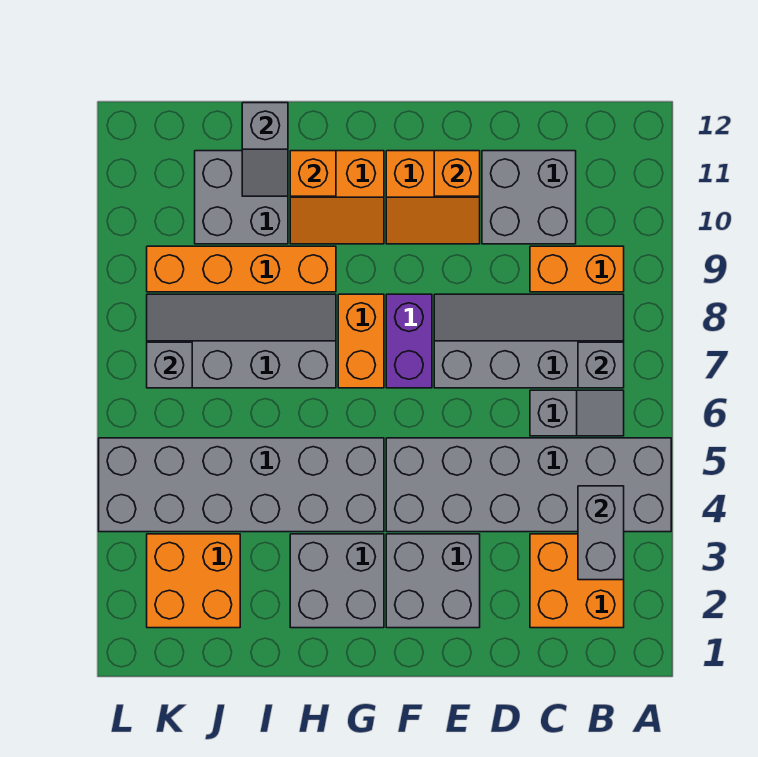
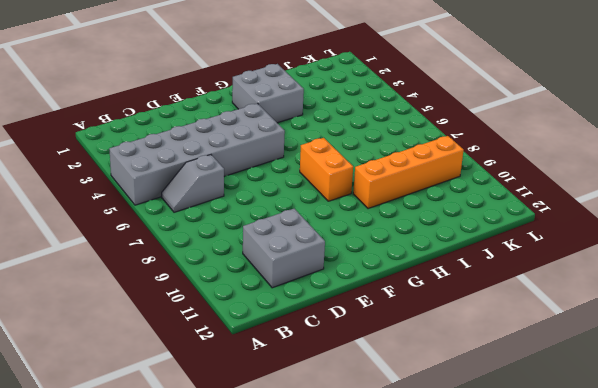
none -> orange 2x2 brick [530,534,624,628]
none -> grey 2x4 slope [434,294,624,388]
none -> orange 1x2 brick [530,246,624,292]

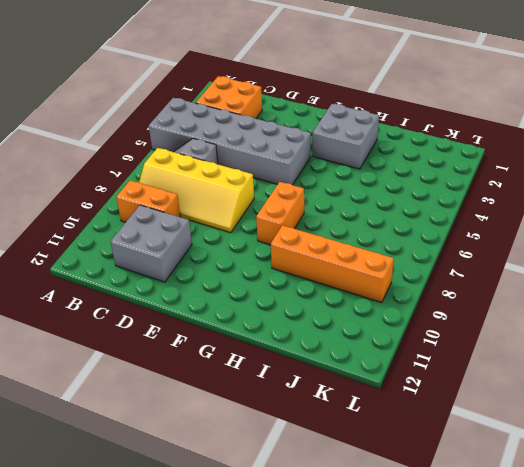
yellow 2x4 slope [139,148,254,233] -> grey 2x4 slope [434,294,624,388]
none -> grey 2x2 brick [386,534,480,628]
none -> orange 2x2 slope [386,151,480,244]
none -> purple 1x2 brick [386,294,432,388]

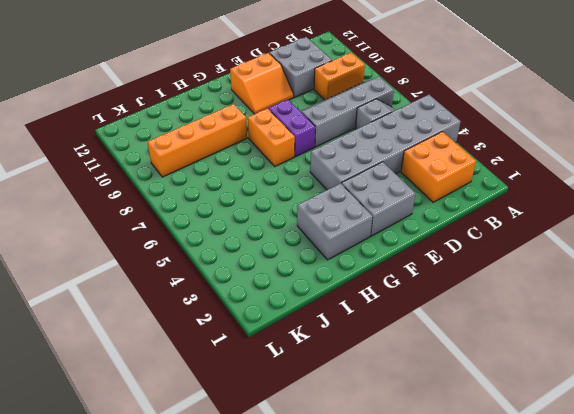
none -> grey 2x6 brick [99,438,384,532]
none -> orange 2x2 slope [290,151,384,244]
none -> grey 2x4 slope [147,294,336,388]

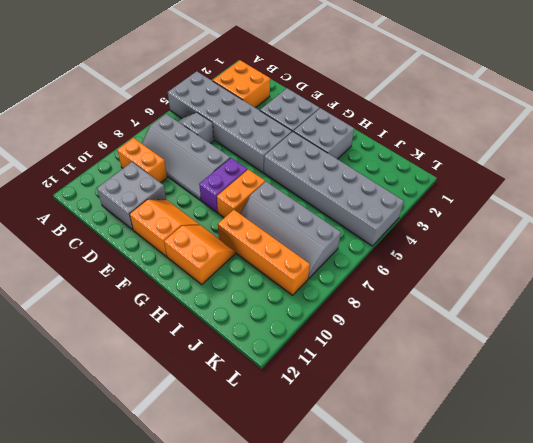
none -> grey 2x2 brick [195,151,288,244]
none -> orange 2x2 brick [147,534,240,628]
none -> grey 1x2 brick [578,486,624,580]

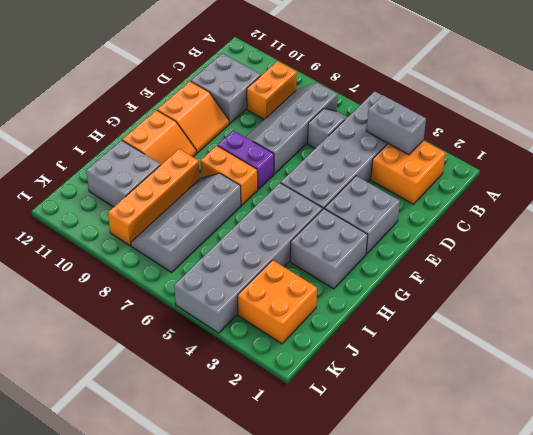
none -> grey 1x1 brick [578,342,624,388]
none -> orange 1x1 brick [434,151,480,196]
none -> orange 1x1 brick [290,151,336,196]

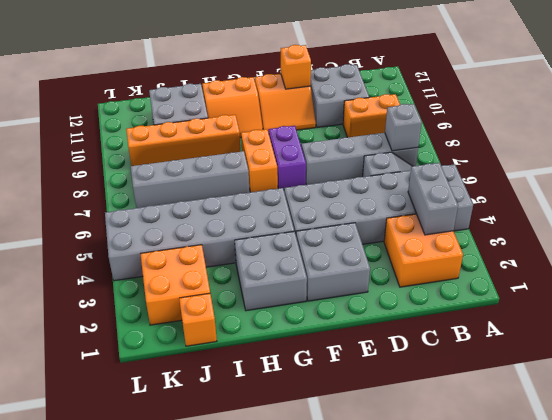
orange 1x1 brick [179,293,217,346] -> orange 1x1 brick moved to [290,151,336,196]
none -> grey 1x2 slope [242,103,288,196]
none -> grey 1x1 brick [147,342,192,388]

